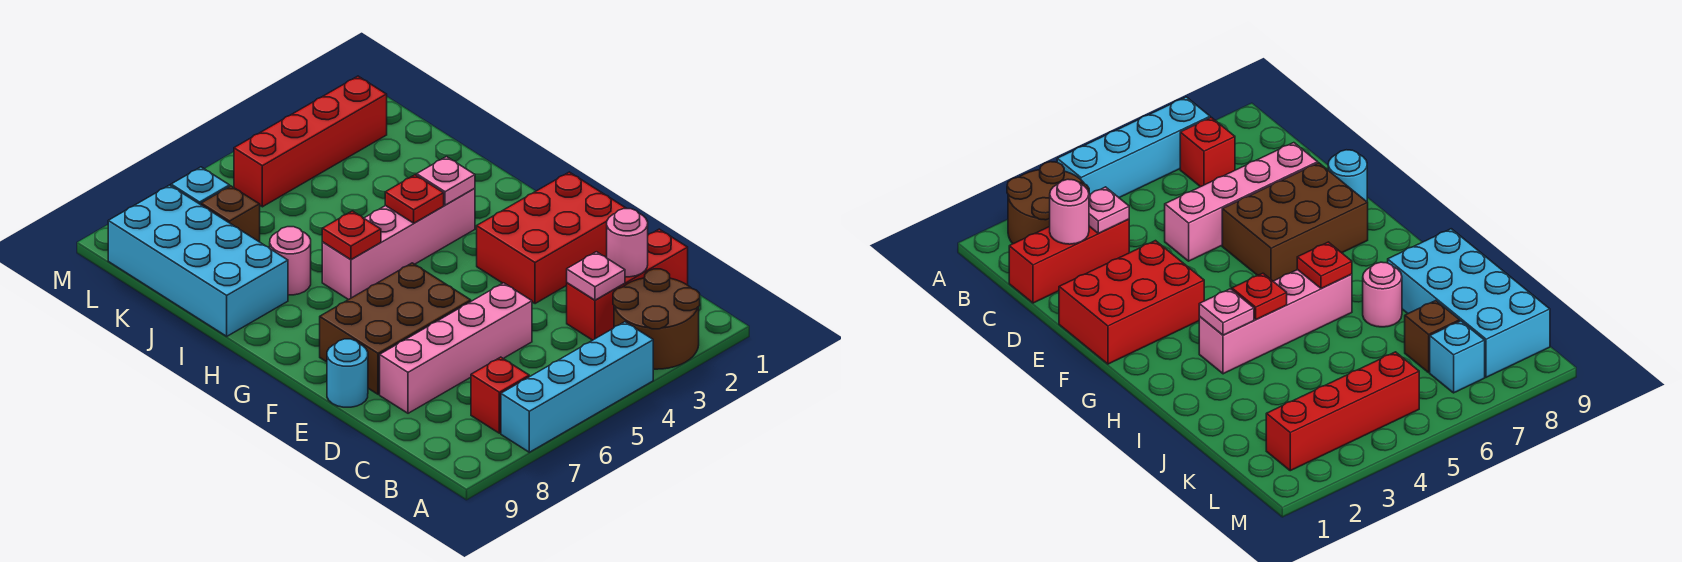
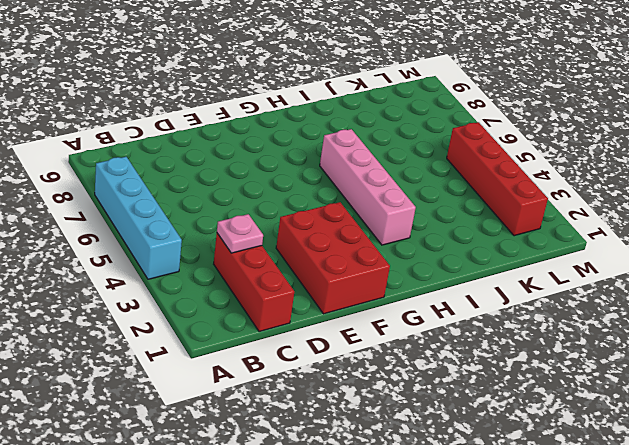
none -> brown 2x2 round brick [613,269,700,369]
none -> red 1x1 brick [471,357,529,433]
none -> pink 1x4 brick [380,283,532,413]

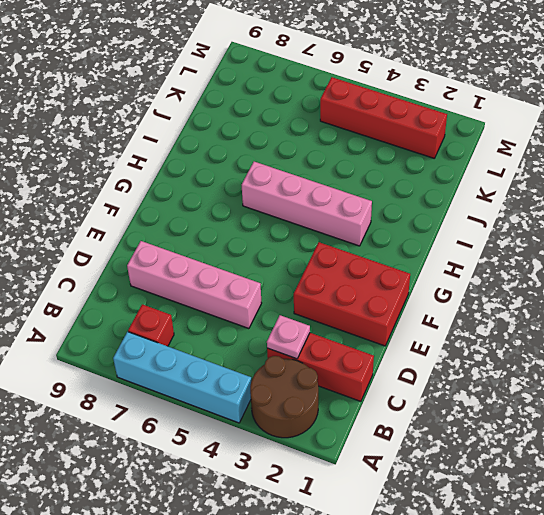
none -> brown 2x3 brick [320,263,471,394]
none -> cyan 1x1 round brick [327,339,368,407]
none -> pink 1x1 round brick [270,227,311,295]

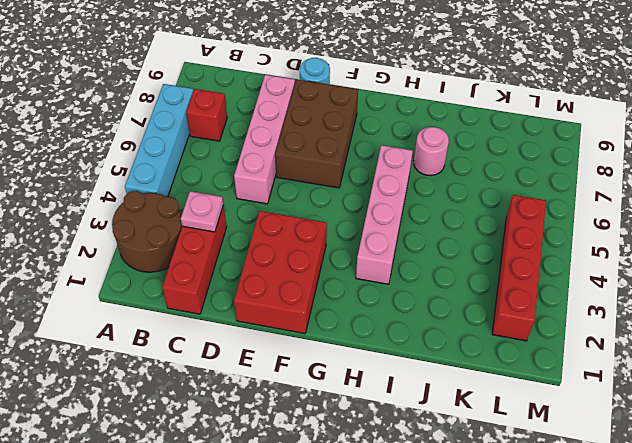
none -> cyan 2x4 brick [108,185,288,336]
none -> brown 1x1 brick [201,186,260,242]
none -> cyan 1x1 brick [171,167,230,205]

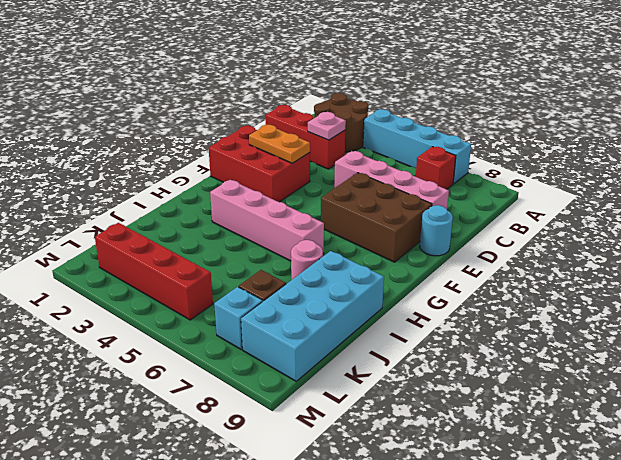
orange 1x2 plate [249,125,310,163] -> none
none -> pink 1x1 round brick [607,209,648,277]
none -> pink 1x1 plate [417,157,475,205]
none -> red 1x1 plate [385,175,444,223]

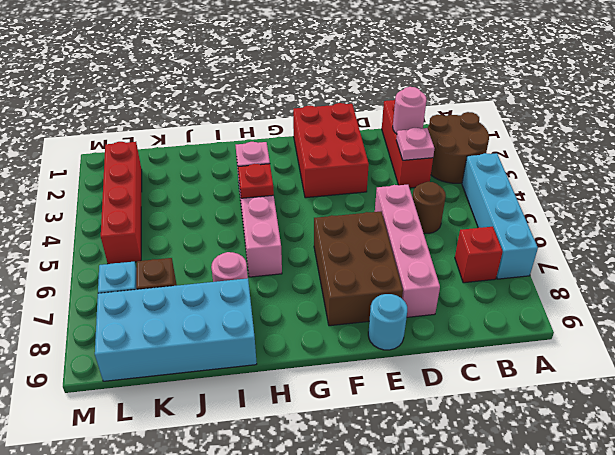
brown 1x1 round brick [412,182,446,233] -> none
none -> red 1x1 plate [322,211,381,259]

